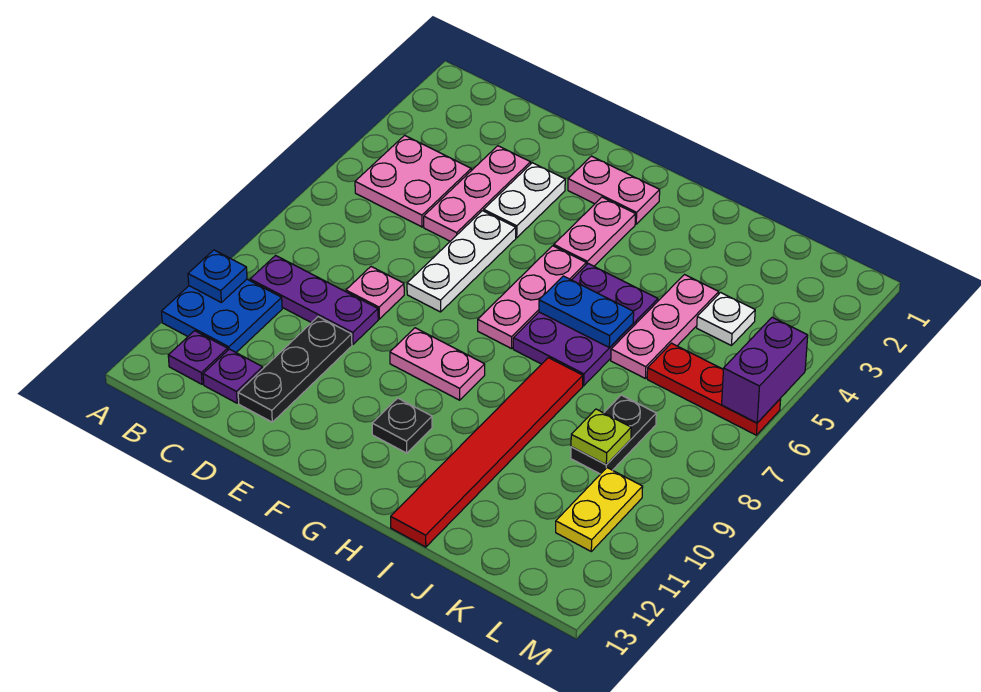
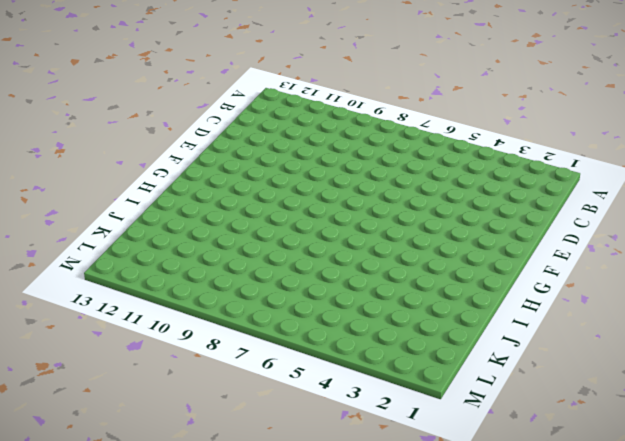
none -> blue 2x2 plate [162,279,282,352]
none -> pink 2x2 plate [355,135,471,227]
none -> purple 1x3 plate [250,256,378,344]

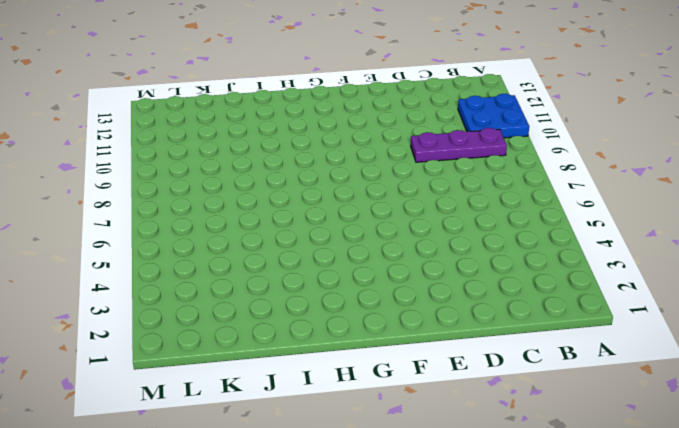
none -> pink 2x2 plate [355,135,471,227]
none -> purple 1x1 plate [168,331,228,384]
none -> purple 1x1 plate [203,349,263,403]

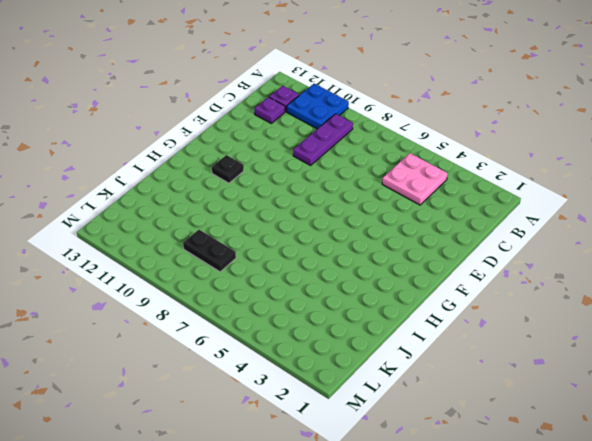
none -> pink 1x3 plate [424,146,531,241]
none -> pink 1x1 plate [346,267,404,319]
none -> black 1x3 plate [238,317,352,422]

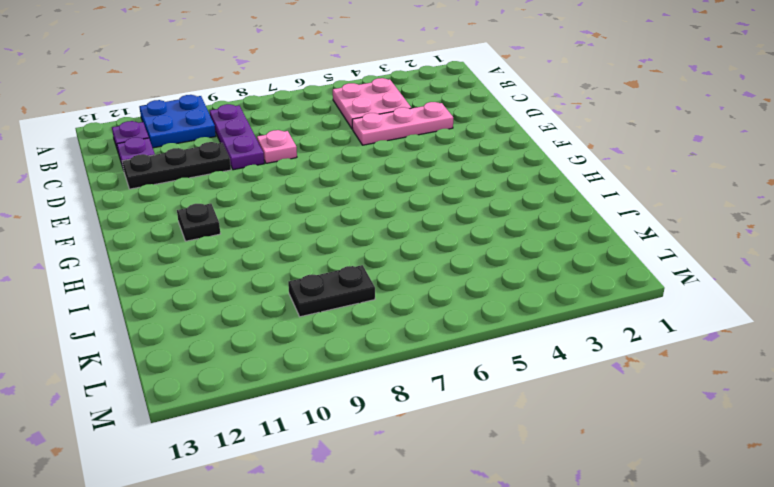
none -> white 1x2 plate [484,163,565,238]
none -> white 1x3 plate [407,211,516,312]
none -> pink 1x2 plate [568,156,660,224]

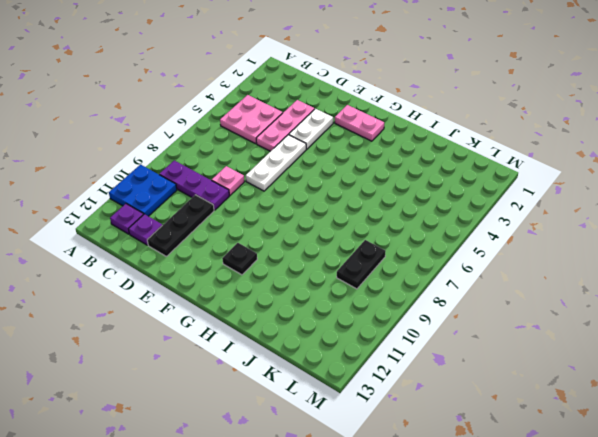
none -> pink 1x2 plate [390,328,485,400]
none -> pink 1x2 plate [554,197,635,266]
none -> pink 1x3 plate [478,246,586,349]

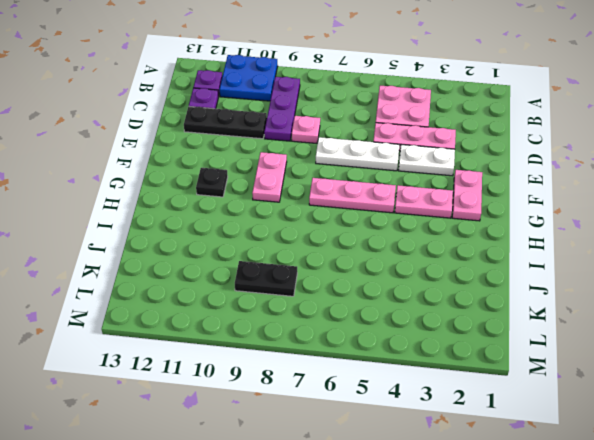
none -> purple 2x3 plate [513,264,658,386]
none -> red 1x6 tile [391,358,583,547]
none -> pink 1x3 plate [611,275,719,378]

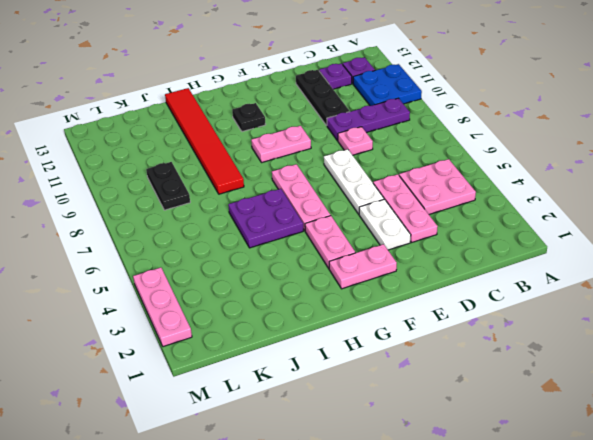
purple 2x2 plate [228,189,303,248] -> purple 2x3 plate [513,264,658,386]
pink 1x3 plate [133,268,192,347] -> pink 1x3 plate moved to [611,275,719,378]
none -> white 1x1 plate [697,293,755,345]
none -> red 1x3 plate [647,343,781,435]
none -> yellow 1x2 plate [556,468,643,551]

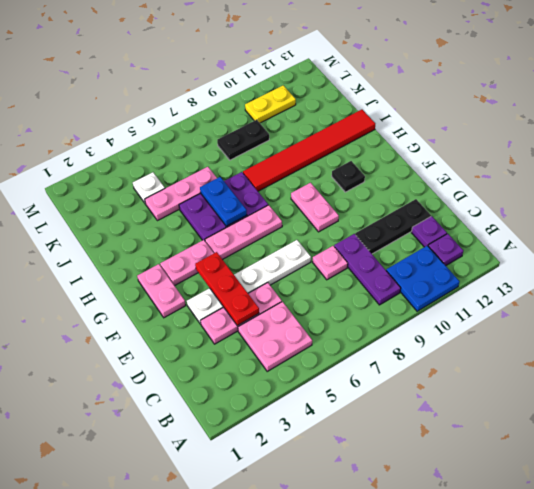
red 1x3 plate [195,252,259,326] -> red 1x3 plate moved to [647,343,781,435]
none -> blue 1x1 plate [188,250,247,302]
none -> lime 1x1 plate [571,409,631,465]
none -> purple 1x2 brick [722,317,808,423]

